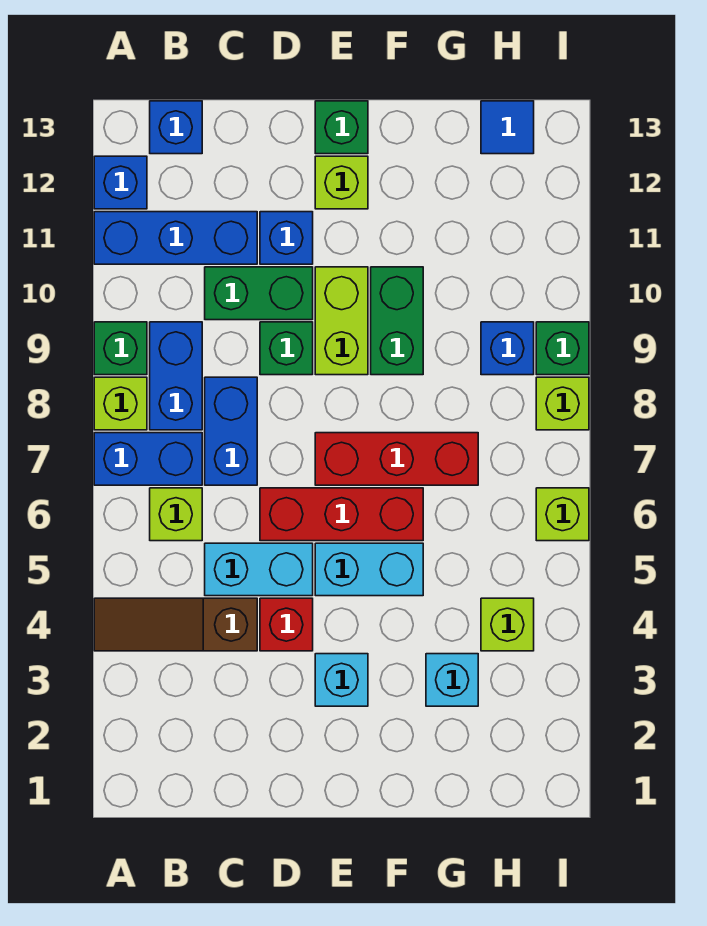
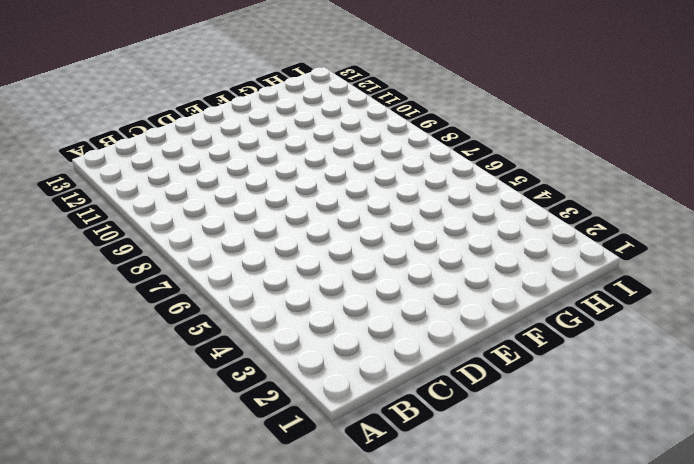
none -> brown 1x3 slope [94,598,257,651]
none -> blue 1x2 brick [94,433,202,485]
none -> lime 1x1 brick [94,377,147,430]
none -> green 1x1 brick [94,322,147,375]

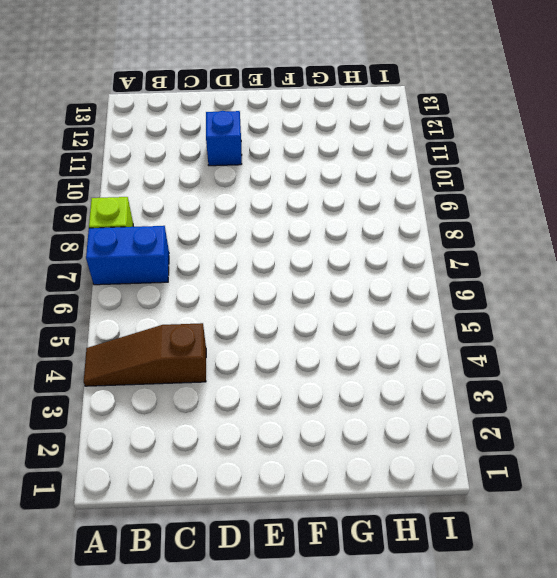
none -> green 1x1 brick [94,322,147,375]
none -> blue 1x3 brick [94,212,257,264]
none -> blue 1x1 brick [94,156,147,209]
none -> lime 1x1 brick [150,488,202,541]

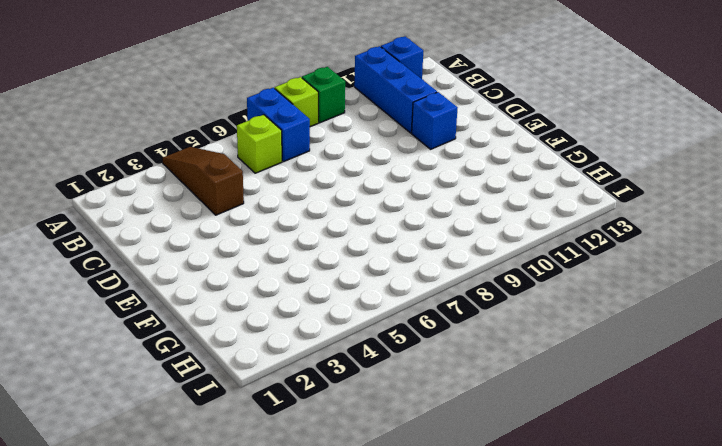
none -> blue 1x2 brick [150,322,202,430]
none -> blue 1x1 brick [150,101,202,154]
none -> cyan 1x2 brick [205,543,313,596]
none -> blue 1x2 brick [205,377,257,485]

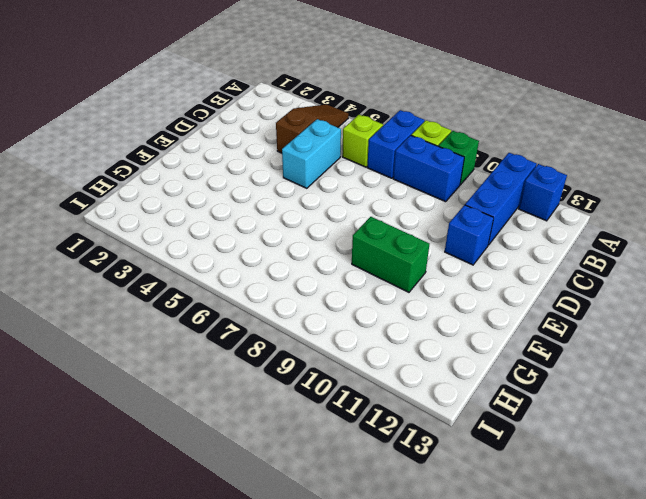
none -> blue 1x1 brick [150,101,202,154]
none -> blue 1x2 brick [205,377,257,485]
none -> green 1x2 brick [205,267,313,320]
none -> red 1x1 brick [260,598,313,651]

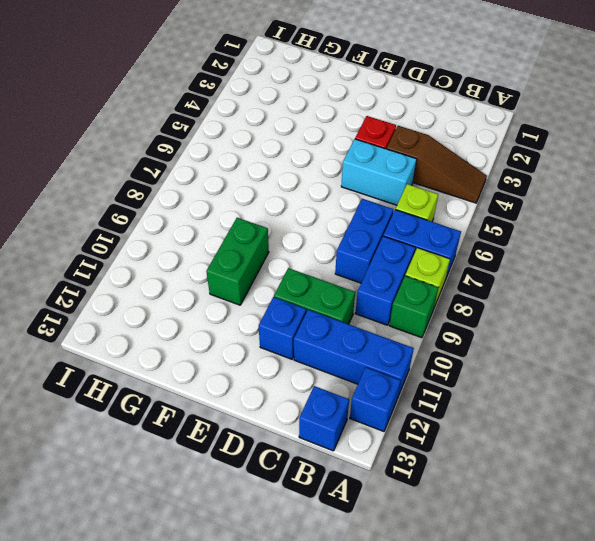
none -> red 1x3 brick [260,488,423,541]
none -> green 1x1 brick [260,322,313,375]
none -> cyan 1x1 brick [315,654,368,706]
none -> cyan 1x2 brick [315,543,423,596]

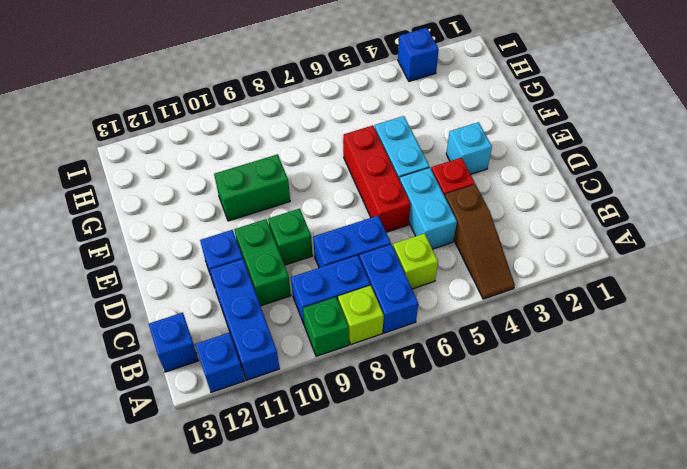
blue 1x1 brick [398,28,439,81] -> blue 1x1 brick moved to [481,322,534,375]
none -> red 1x3 brick [315,433,478,485]
none -> lime 1x2 brick [315,267,368,375]
none -> lime 1x1 brick [315,156,368,209]
none -> green 1x1 brick [315,101,368,154]

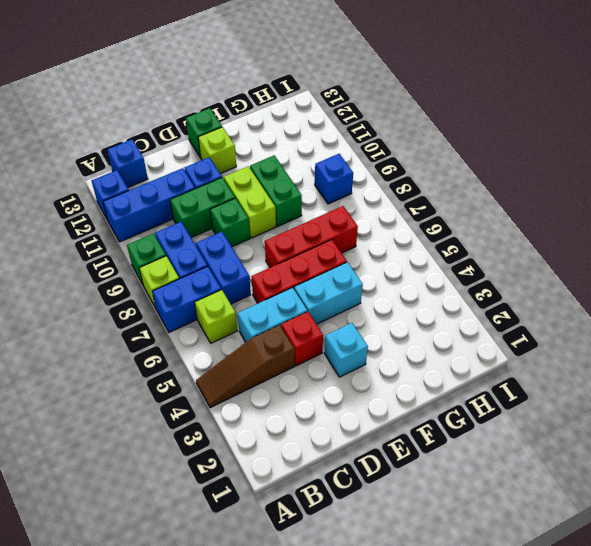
none -> cyan 1x1 brick [426,654,478,706]
none -> lime 1x1 brick [481,598,534,651]
none -> blue 1x1 tile [481,101,534,154]
none -> lime 1x1 brick [536,488,589,541]

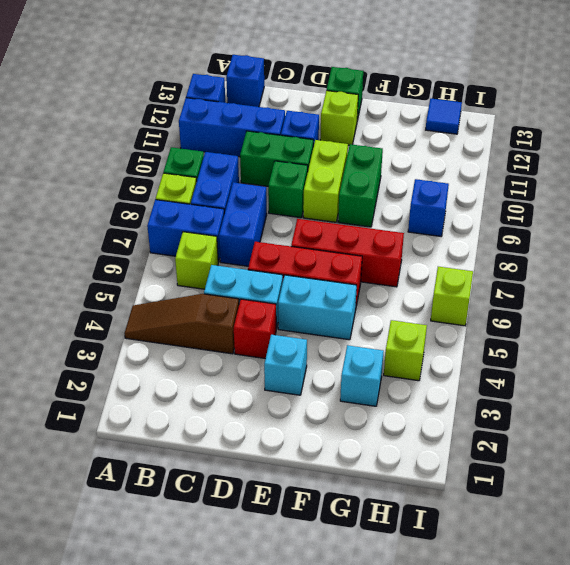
none -> lime 1x1 brick [536,377,589,430]
none -> green 1x1 brick [536,322,589,375]

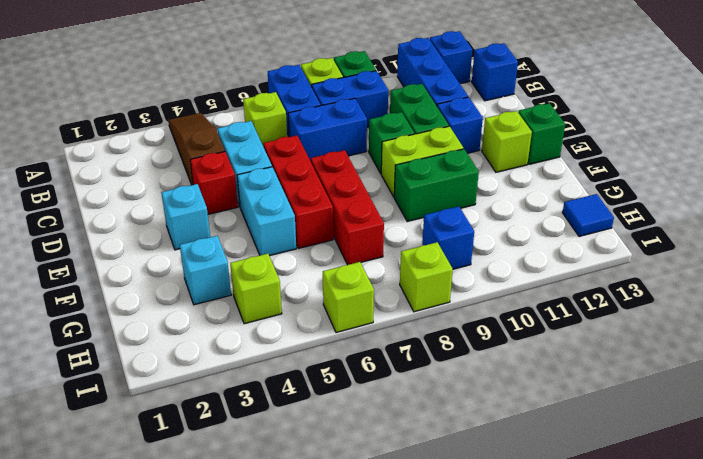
none -> green 1x1 brick [536,322,589,375]

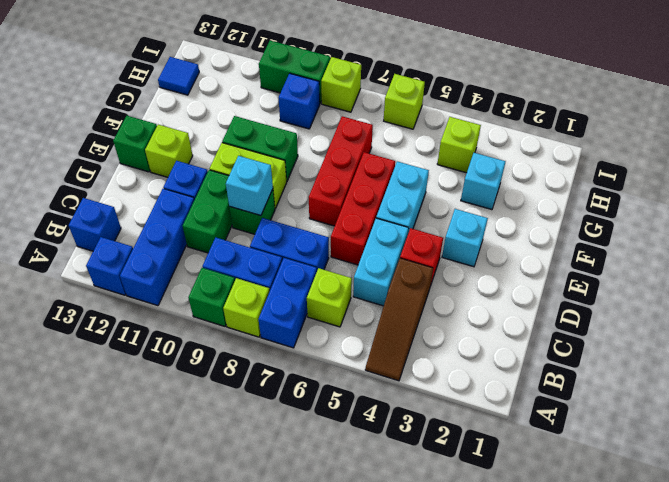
cyan 1x1 brick [226,156,273,216] -> none
green 1x2 brick [259,41,330,103] -> green 1x1 brick [536,322,589,375]

